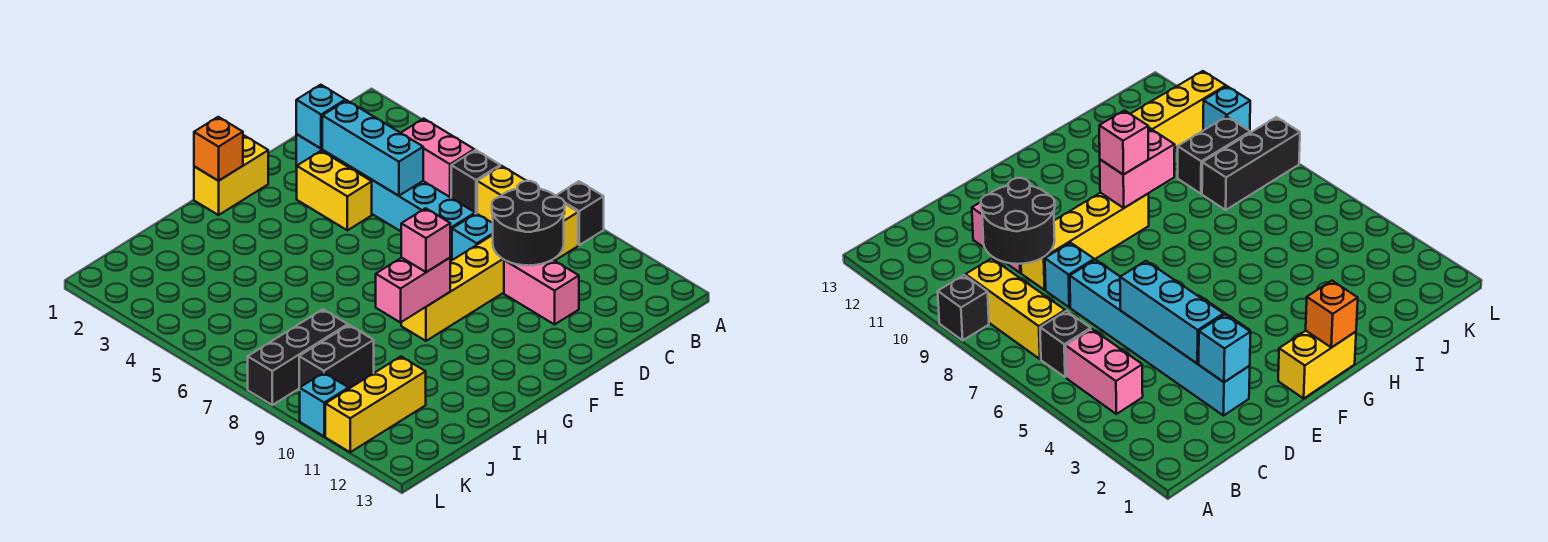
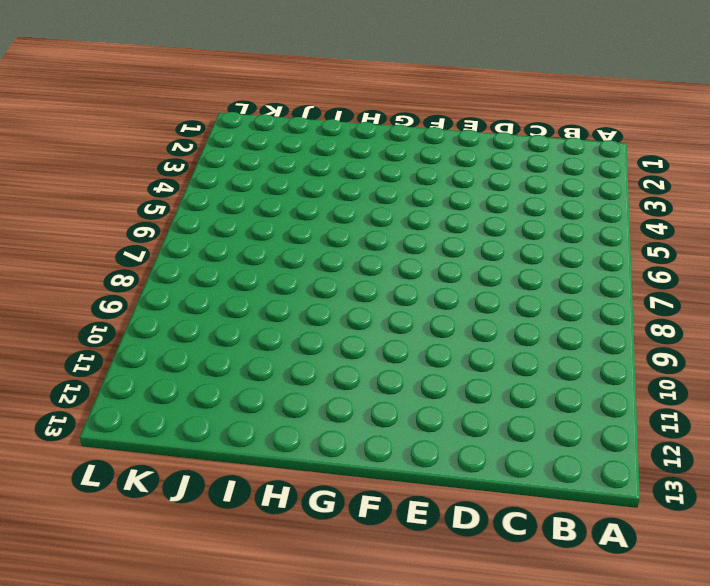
none -> black 1x1 brick [556,181,604,245]
none -> pink 1x2 brick [401,119,474,198]
none -> black 1x1 brick [451,150,500,214]

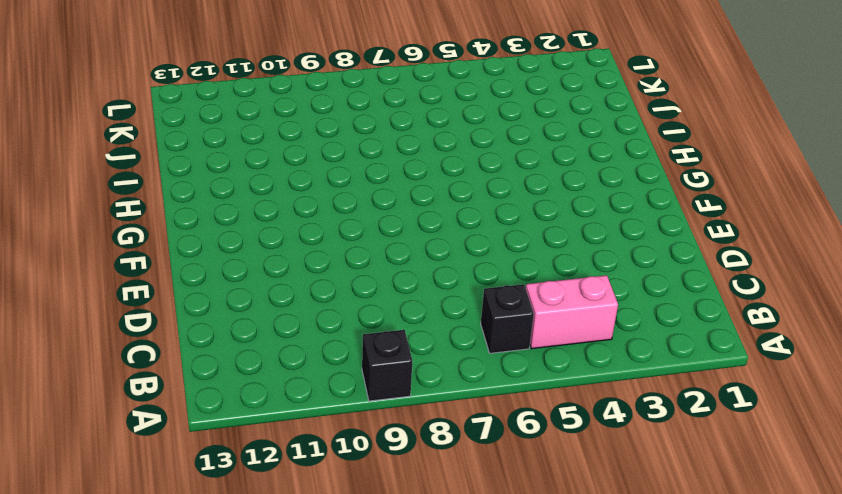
none -> yellow 1x3 brick [477,166,578,261]
none -> cyan 1x6 brick [296,134,475,261]
none -> cyan 1x1 brick [452,213,493,260]

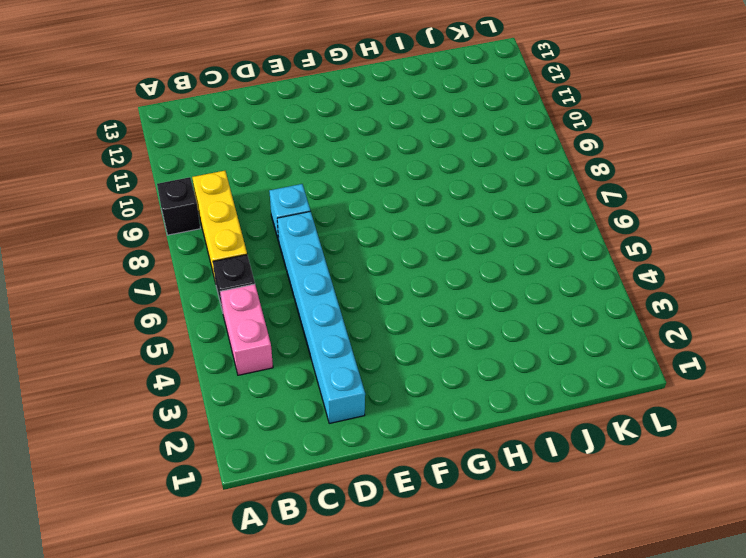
none -> yellow 1x4 brick [401,235,504,341]
none -> pink 1x2 brick [504,260,579,324]
none -> yellow 1x2 brick [297,151,372,230]

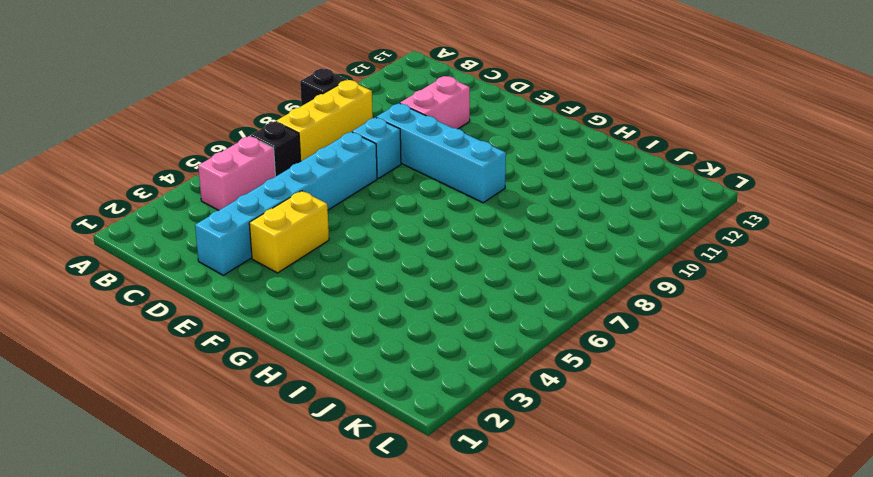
cyan 1x4 brick [376,103,506,203] -> yellow 1x4 brick [401,235,504,341]
none -> yellow 1x2 brick [194,135,268,215]
none -> black 1x3 brick [248,309,348,405]
none -> black 1x2 brick [299,325,374,390]

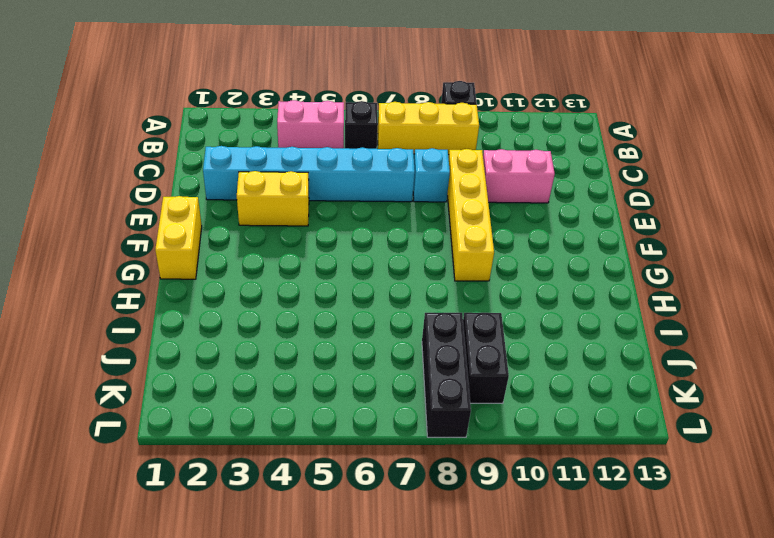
none -> yellow 1x3 brick [325,357,426,452]
none -> cyan 1x1 brick [300,373,349,436]
none -> black 2x2 round brick [492,181,565,266]

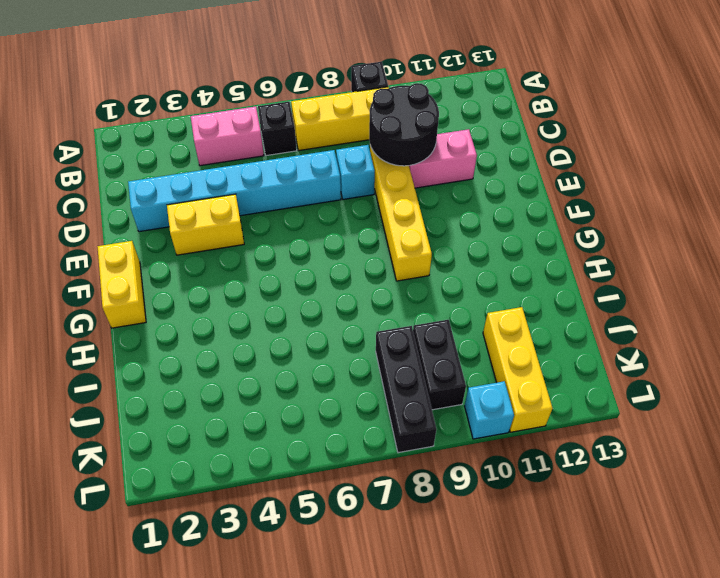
none -> cyan 1x1 brick [296,85,345,149]
none -> cyan 1x3 brick [322,100,423,196]
none -> orange 1x1 brick [194,117,243,181]

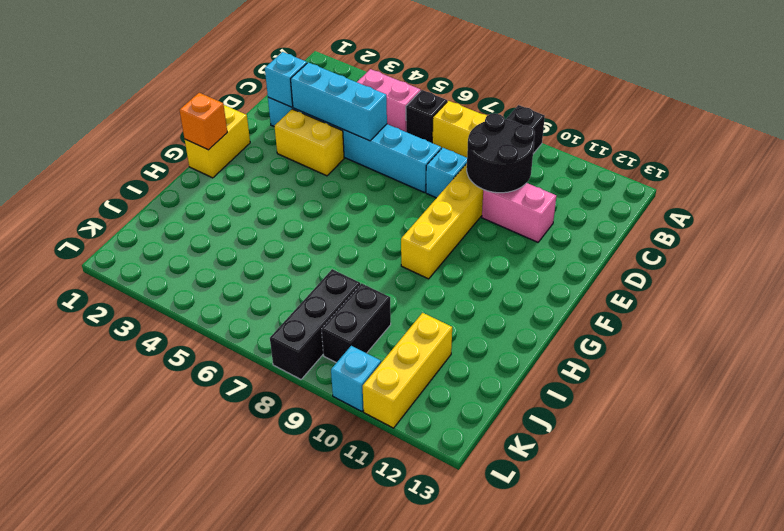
none -> pink 1x2 brick [376,258,450,323]
none -> pink 1x1 brick [401,208,450,272]

